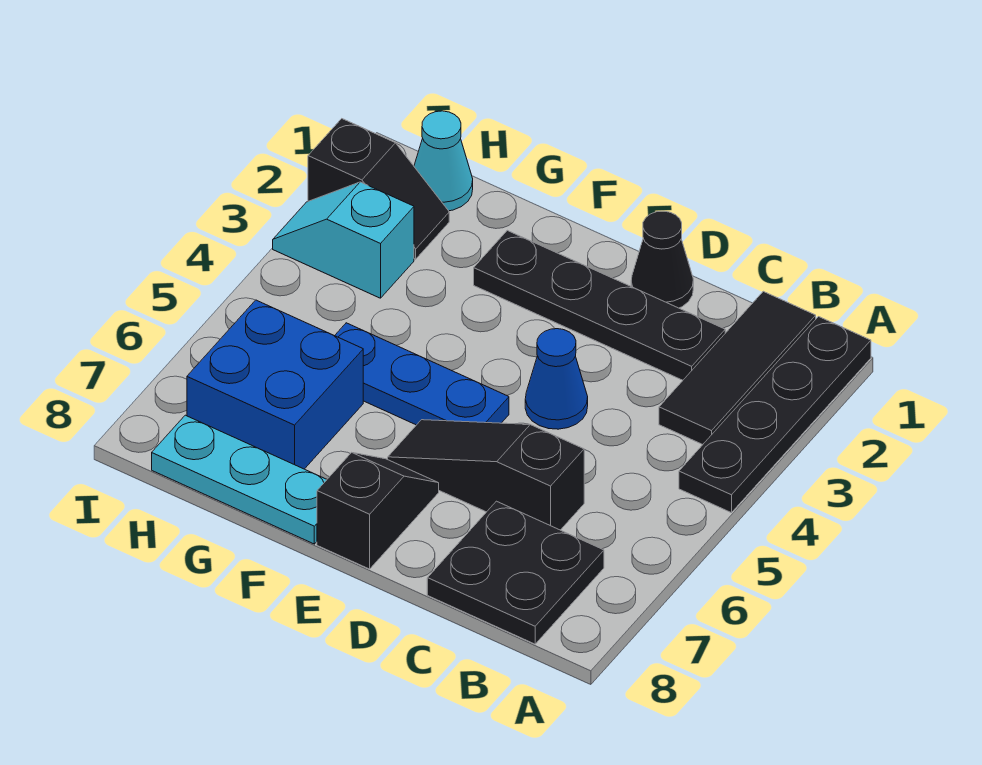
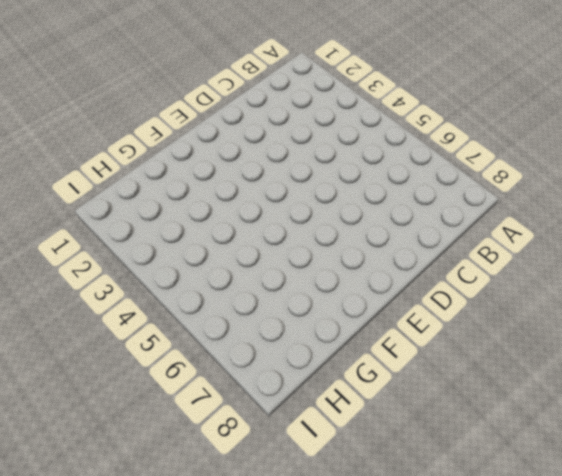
none -> black 1x4 plate [679,317,871,513]
none -> black 1x3 tile [659,291,816,444]
none -> black 2x2 plate [427,501,604,644]

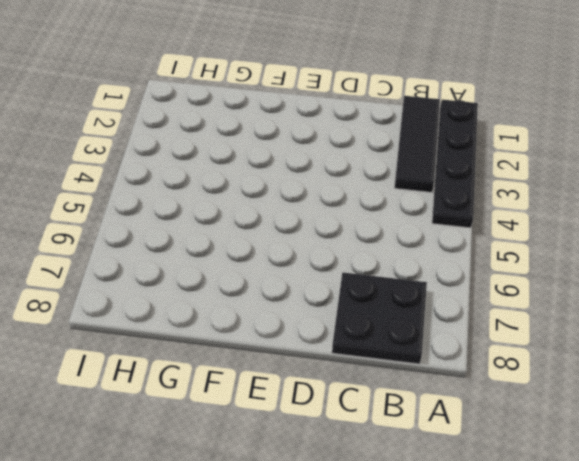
none -> black 1x4 plate [474,230,725,380]
none -> black 1x3 slope [388,420,584,530]
none -> black 1x1 cone [631,211,693,308]

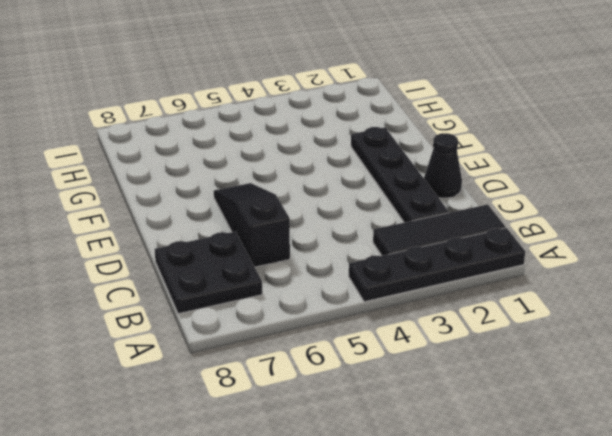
none -> blue 1x1 cone [525,329,588,429]
none -> blue 1x3 plate [335,323,509,425]
none -> black 1x2 slope [317,452,439,569]

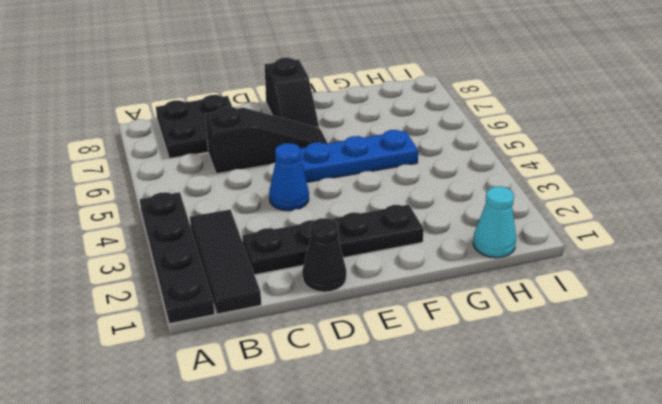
none -> cyan 1x3 plate [152,415,327,544]
none -> blue 2x2 brick [187,300,363,469]
none -> black 1x2 slope [308,119,449,259]

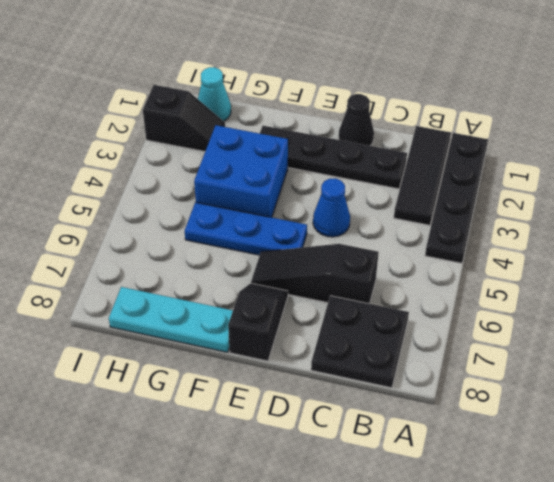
blue 2x2 brick [194,125,288,217] -> blue 2x2 brick moved to [187,300,363,469]
none -> cyan 1x2 slope [273,182,414,298]

